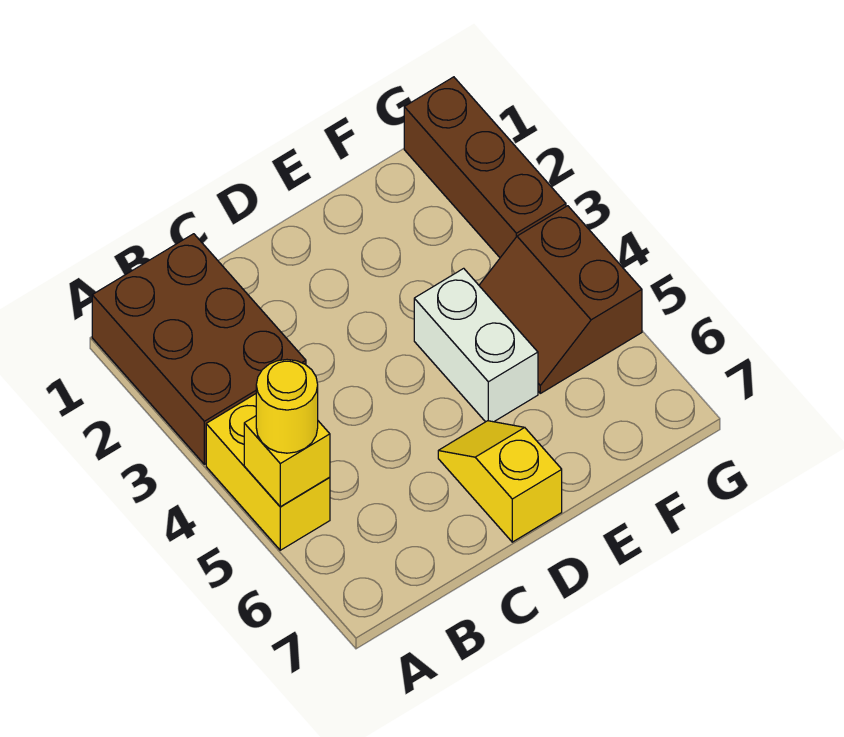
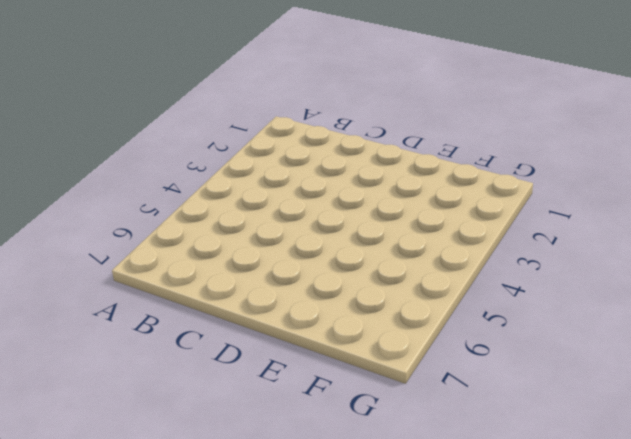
none -> brown 2x3 brick [92,234,306,464]
none -> yellow 1x2 brick [206,394,330,550]

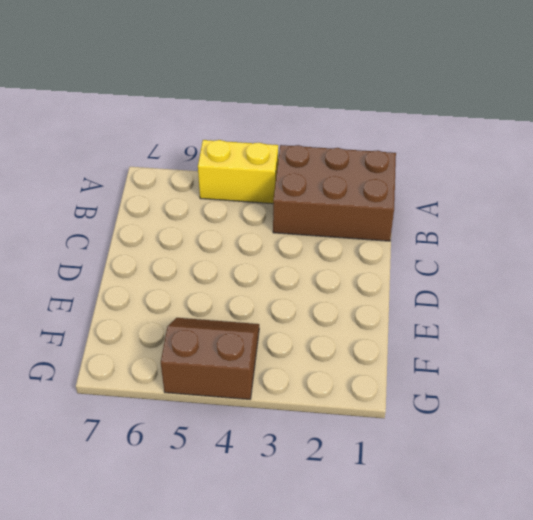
none -> yellow 1x2 slope [438,421,562,542]
none -> white 1x2 brick [414,268,538,422]

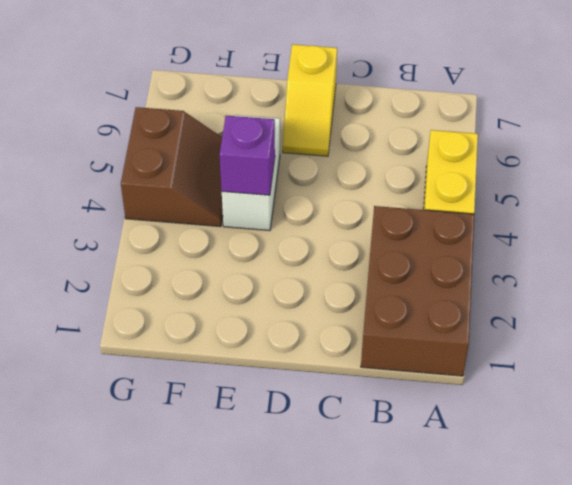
purple 1x1 brick [220,115,275,195] -> none
none -> brown 1x3 brick [404,77,566,258]
none -> yellow 1x1 brick [244,416,330,507]

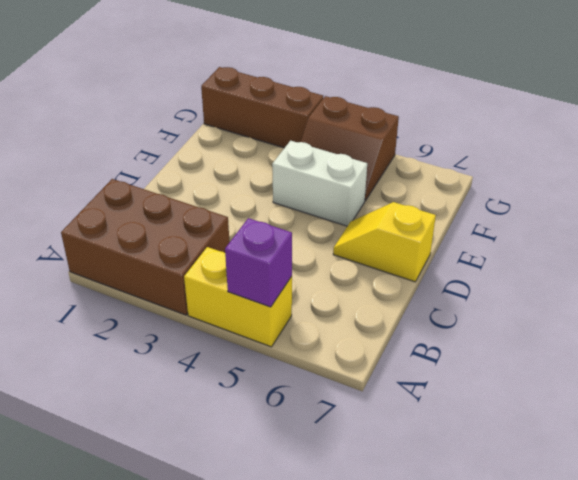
purple 1x1 brick [225,218,292,307] -> yellow 1x1 brick [244,416,330,507]
none -> yellow 1x1 round brick [256,360,318,453]

